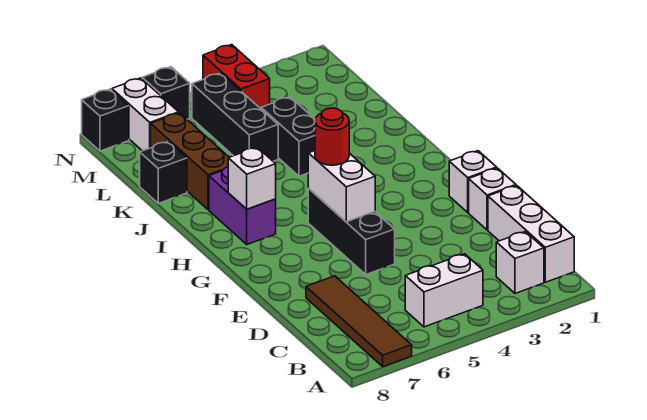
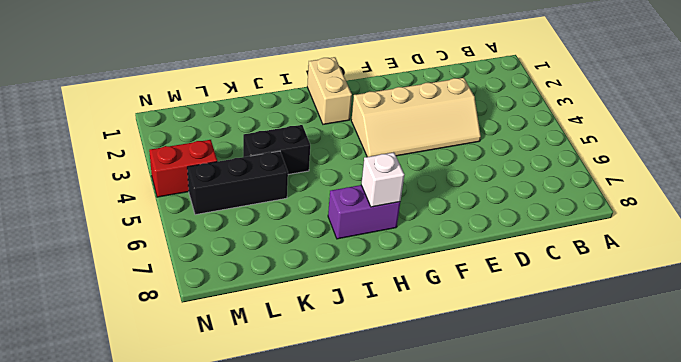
tan 2x4 slope [351,78,481,157] -> none
tan 1x2 brick [307,57,352,124] -> none
none -> brown 1x4 tile [306,276,412,367]
none -> white 1x3 brick [488,186,574,282]
none -> white 1x1 brick [496,232,544,293]

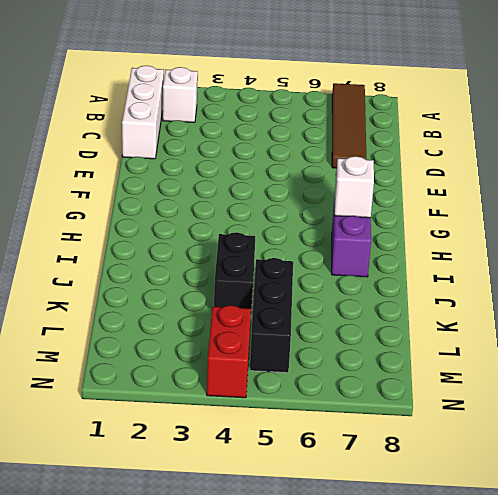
none -> white 1x2 brick [405,254,483,327]
none -> white 1x1 brick [469,168,516,230]
none -> black 1x3 brick [308,189,395,274]

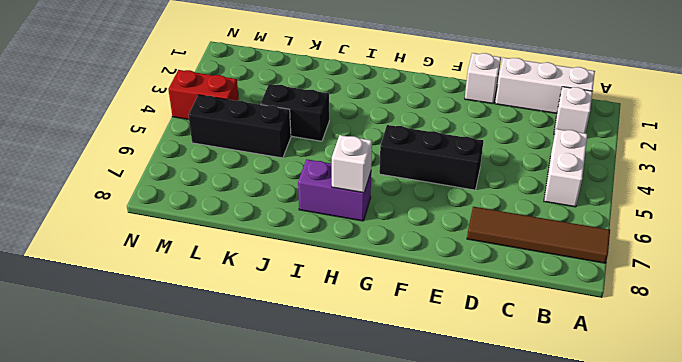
none -> white 1x1 brick [449,151,497,212]
none -> brown 1x3 brick [151,113,229,210]
none -> black 1x1 brick [140,142,187,203]

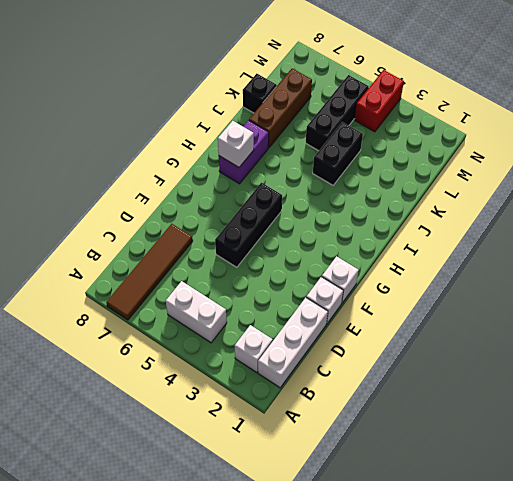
none -> white 1x2 brick [112,78,179,151]
none -> black 1x1 brick [142,67,190,119]
none -> black 1x1 brick [82,89,129,151]

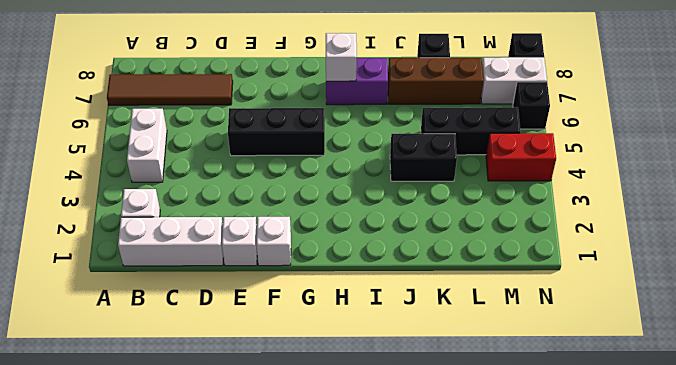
none -> white 1x2 brick [308,151,375,222]
none -> red 1x1 round brick [315,108,349,165]

